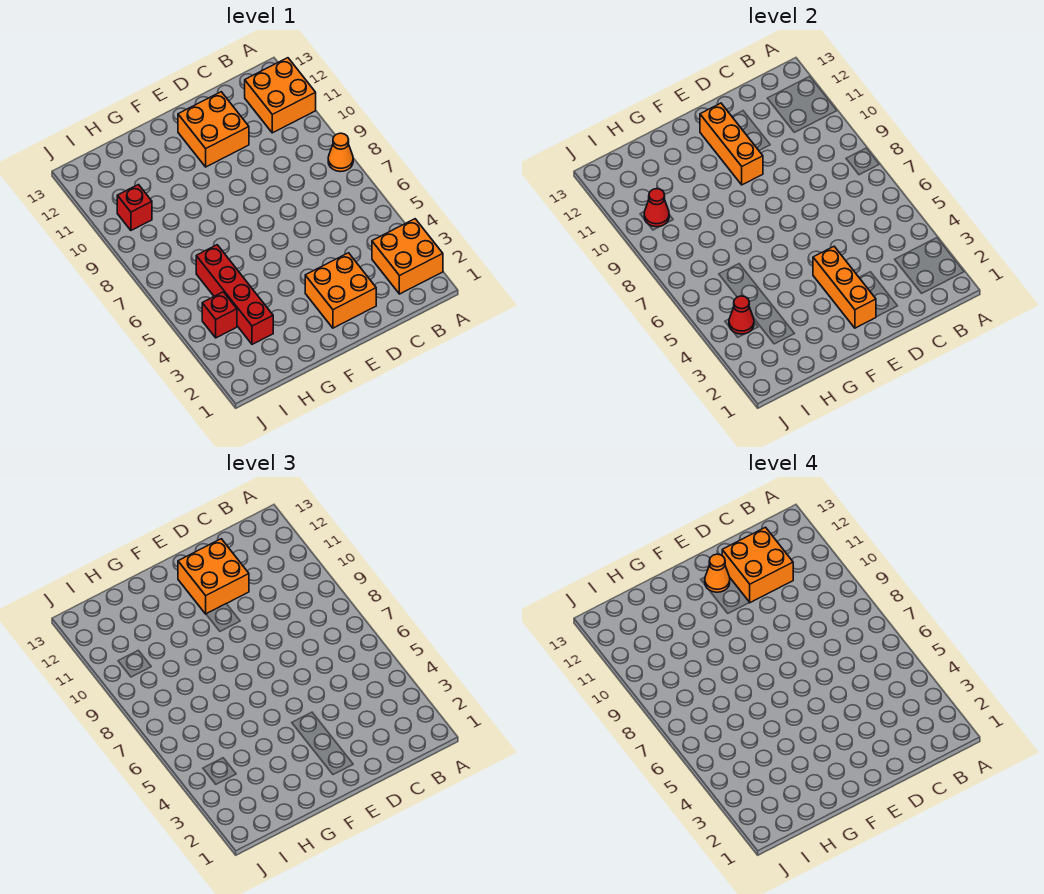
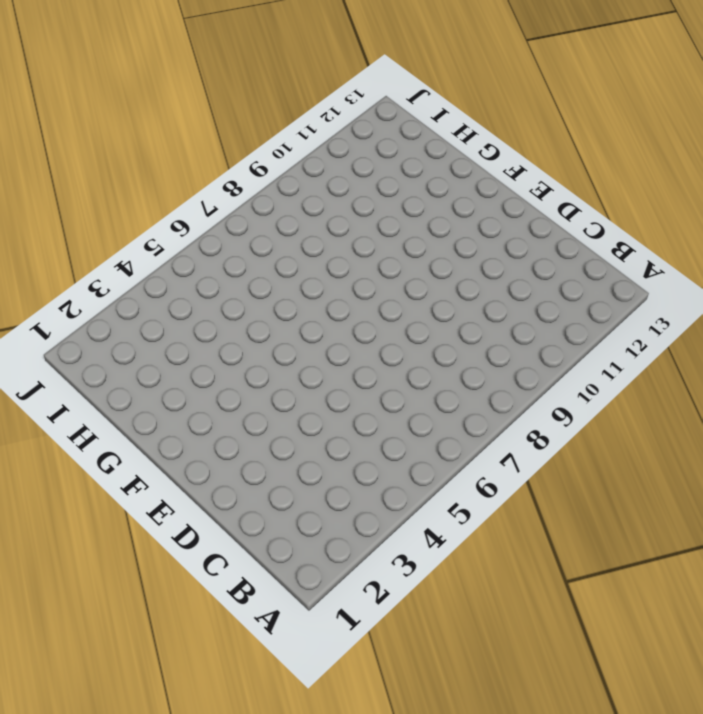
none -> orange 2x2 brick [372,219,443,294]
none -> orange 1x1 cone [328,133,353,172]
none -> orange 2x2 brick [245,58,316,133]

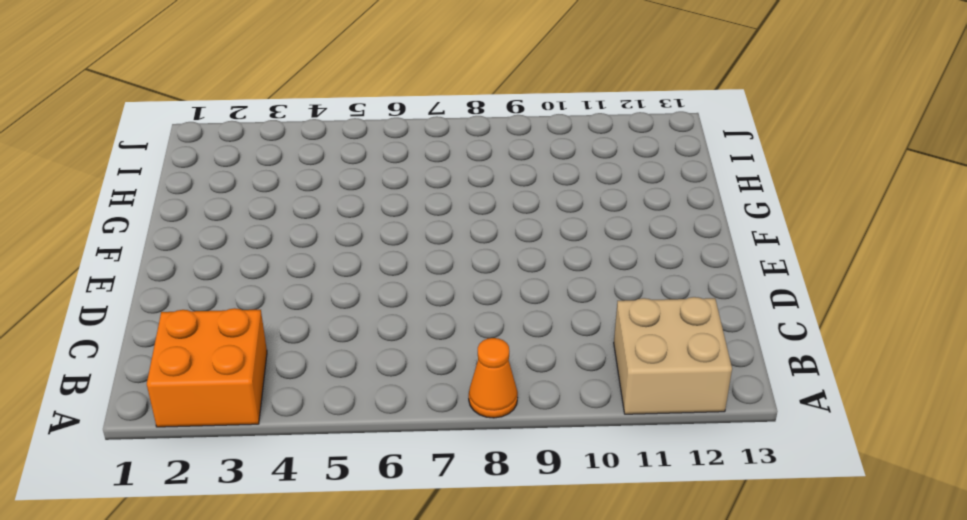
tan 2x2 brick [614,297,732,414] -> orange 2x2 brick [245,58,316,133]
none -> orange 2x2 brick [305,253,376,328]
none -> orange 2x2 brick [178,92,249,167]
none -> red 1x4 brick [196,245,273,344]

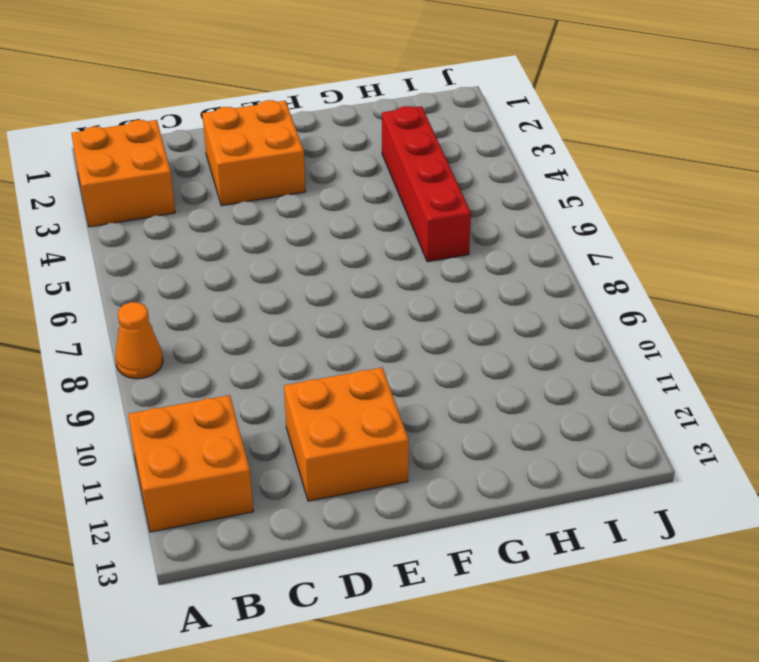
none -> red 1x1 brick [202,292,237,338]
none -> red 1x1 brick [117,185,152,230]
none -> orange 1x3 brick [813,247,876,328]

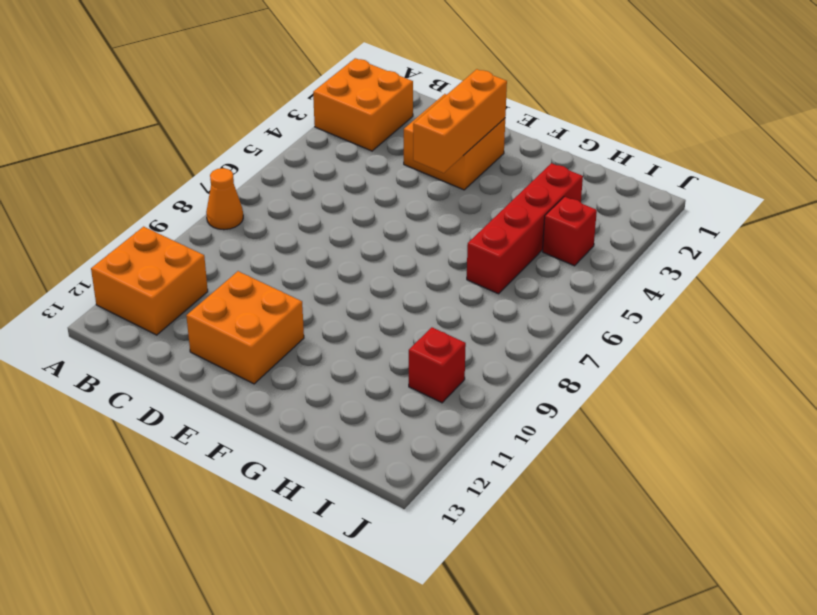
none -> orange 1x3 brick [700,103,763,185]
none -> red 1x1 cone [729,296,754,334]
none -> red 1x1 cone [644,189,669,227]

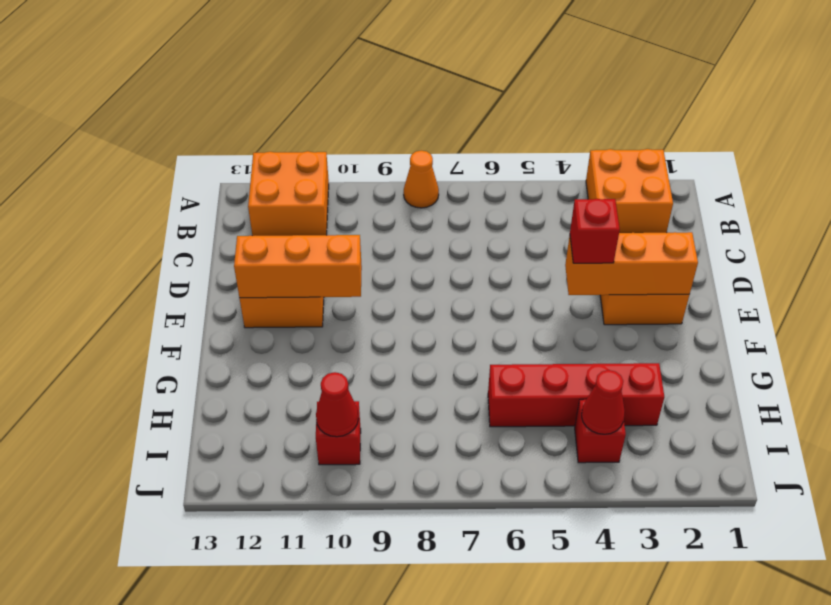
red 1x1 brick [570,199,620,263] -> none
none -> orange 2x2 brick [178,539,249,614]
none -> orange 2x2 brick [722,527,793,603]
none -> orange 1x1 cone [705,554,730,592]

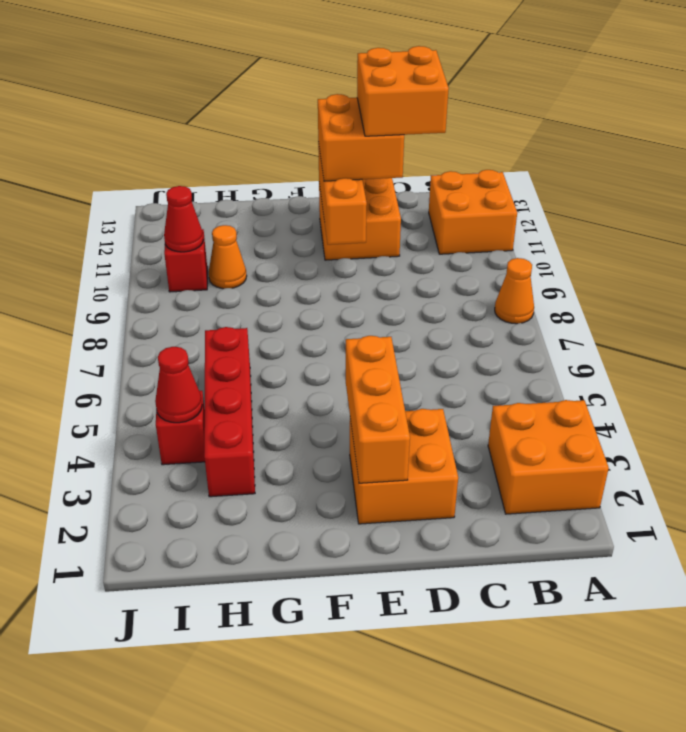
orange 1x1 cone [209,225,247,289] -> orange 1x1 cone moved to [705,554,730,592]

